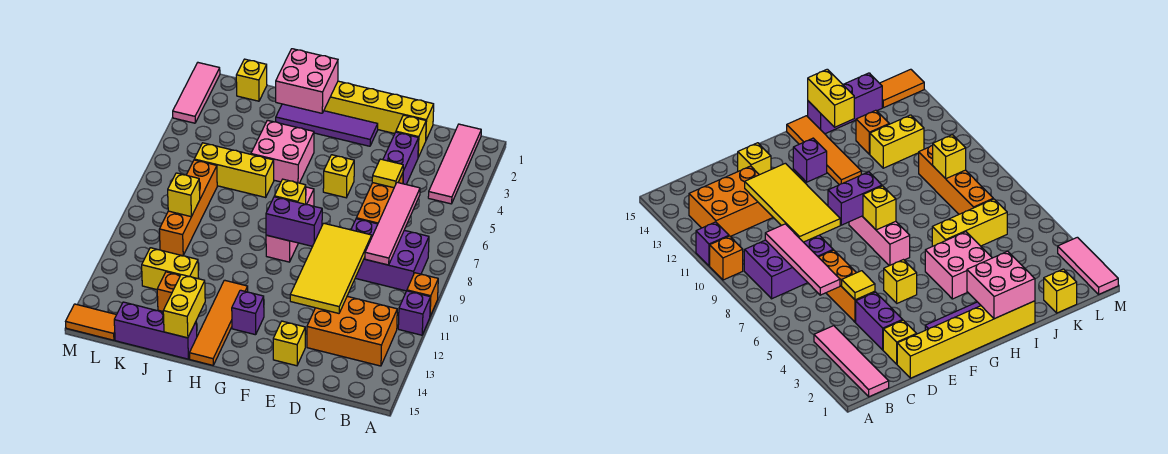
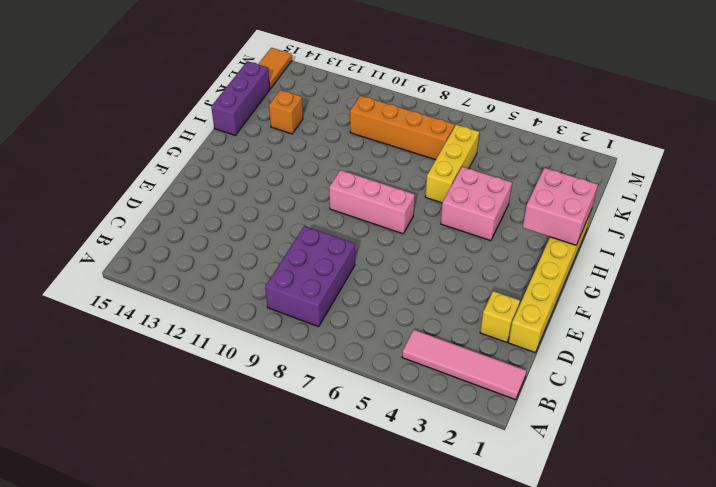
none -> orange 1x1 brick [407,273,438,316]
none -> purple 1x1 brick [398,291,430,335]
none -> orange 2x3 brick [307,296,397,366]
none -> purple 1x2 brick [383,132,419,184]

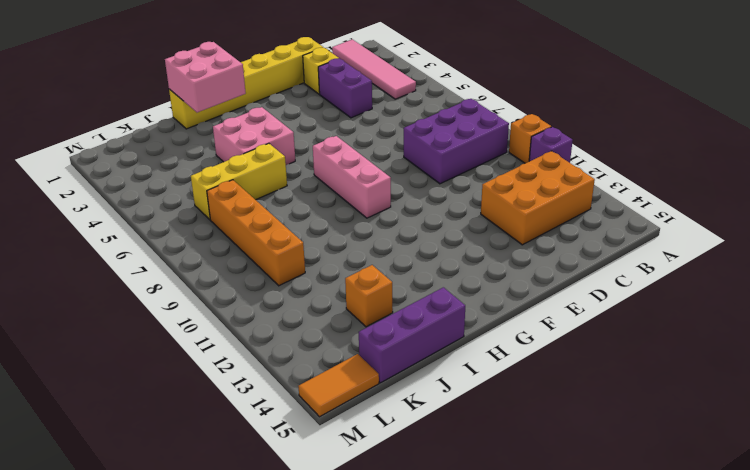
none -> orange 1x3 brick [356,173,403,224]
none -> yellow 1x1 brick [273,321,305,366]
none -> purple 1x4 tile [276,104,378,146]
none -> yellow 1x1 brick [323,155,354,198]

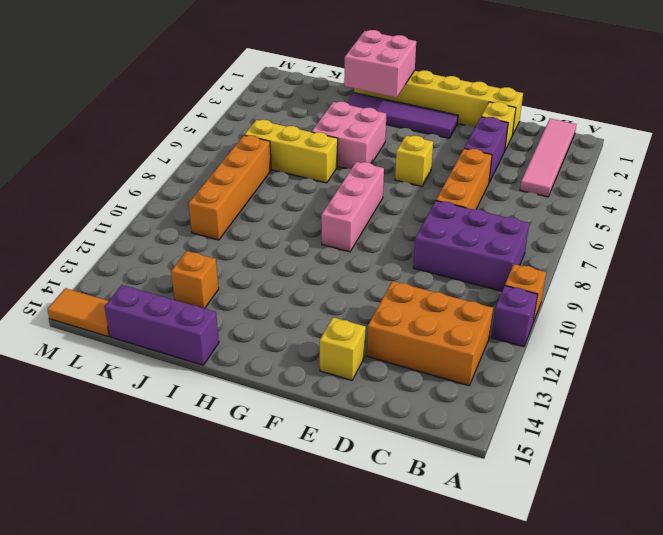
none -> purple 1x1 brick [232,290,264,335]
none -> orange 1x4 tile [189,280,248,365]
none -> yellow 1x2 brick [142,248,199,290]
none -> yellow 1x1 brick [236,59,267,101]

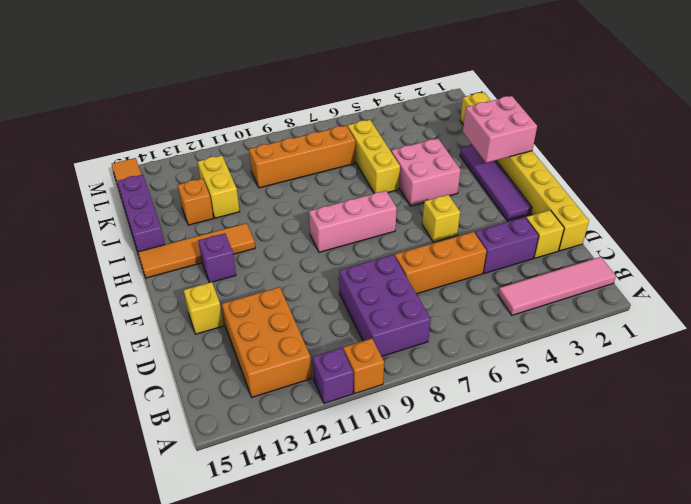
none -> pink 1x3 tile [173,63,220,123]
none -> pink 1x4 tile [365,182,420,265]
none -> yellow 1x1 tile [372,159,403,188]
none -> yellow 2x4 tile [290,223,372,313]

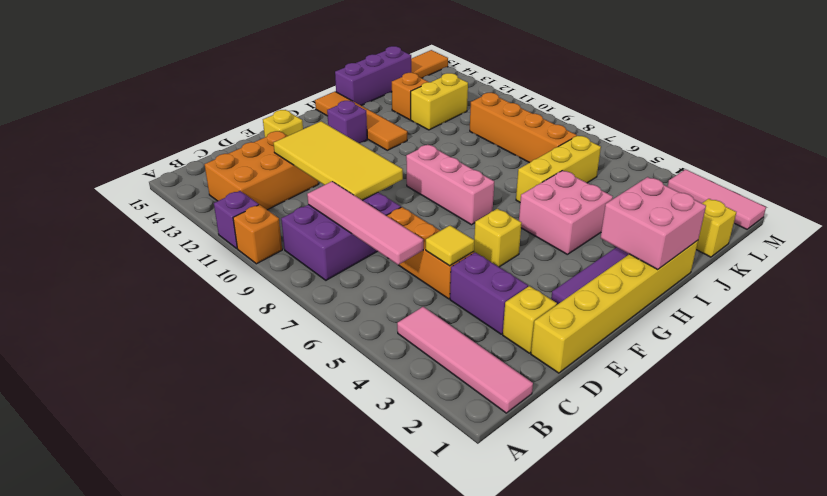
none -> purple 1x2 brick [266,197,322,246]
none -> yellow 1x1 brick [274,179,306,204]
none -> yellow 1x2 brick [163,275,205,338]
none -> yellow 1x1 brick [168,173,200,217]

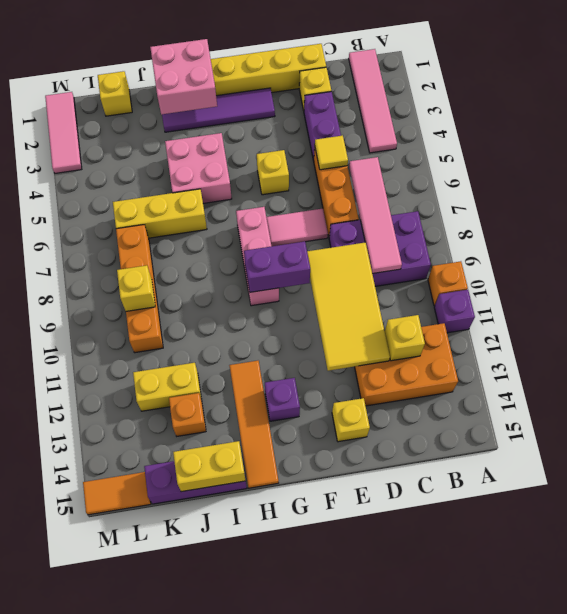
yellow 1x1 brick [385,315,425,361] -> yellow 1x1 brick moved to [274,179,306,204]
pink 1x2 tile [266,208,328,246] -> none
yellow 1x2 brick [173,441,246,492] -> yellow 1x2 brick turned to [163,275,205,338]

